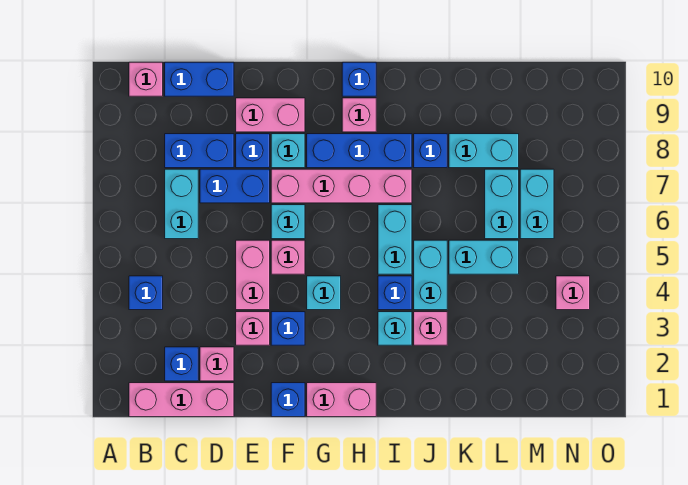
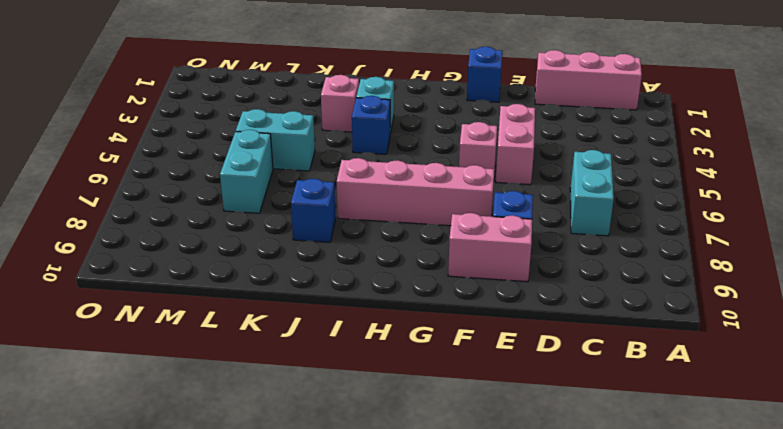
none -> blue 1x1 brick [129,276,163,310]
none -> pink 1x1 brick [129,62,163,96]
none -> blue 1x1 brick [165,347,198,381]
none -> blue 1x2 brick [165,134,234,168]

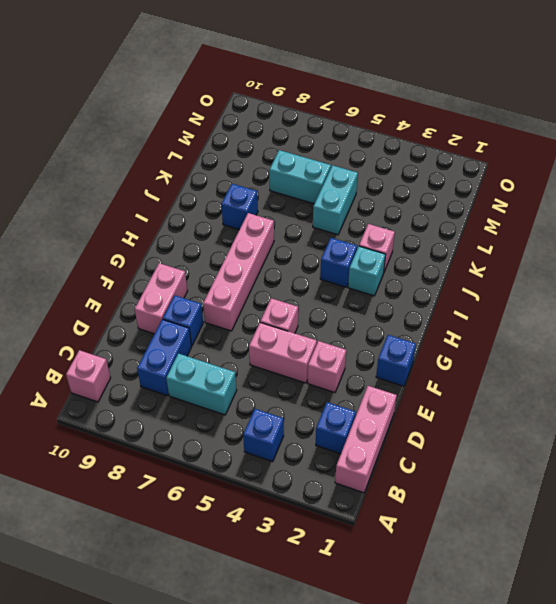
none -> blue 1x2 brick [165,62,234,96]
none -> pink 1x1 brick [200,347,234,381]
none -> blue 1x2 brick [200,169,270,203]
none -> blue 1x1 brick [271,312,305,345]

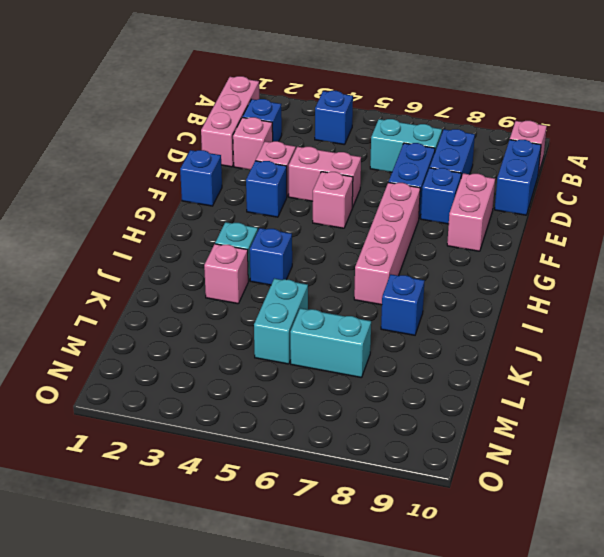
none -> cyan 1x1 brick [271,205,305,239]
none -> cyan 1x1 brick [271,134,305,168]
none -> pink 1x2 brick [307,383,376,417]
none -> cyan 1x1 brick [307,276,341,310]

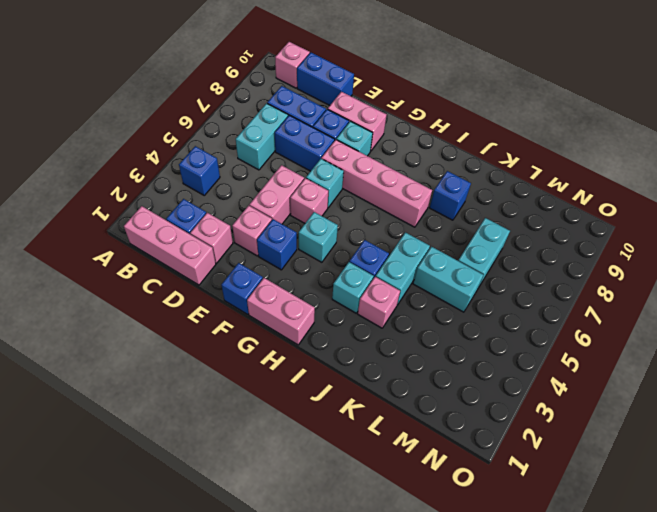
none -> blue 1x3 brick [307,134,412,168]
none -> pink 1x1 brick [342,98,376,132]
none -> blue 1x1 brick [342,62,376,96]
none -> cyan 1x2 brick [378,205,412,274]

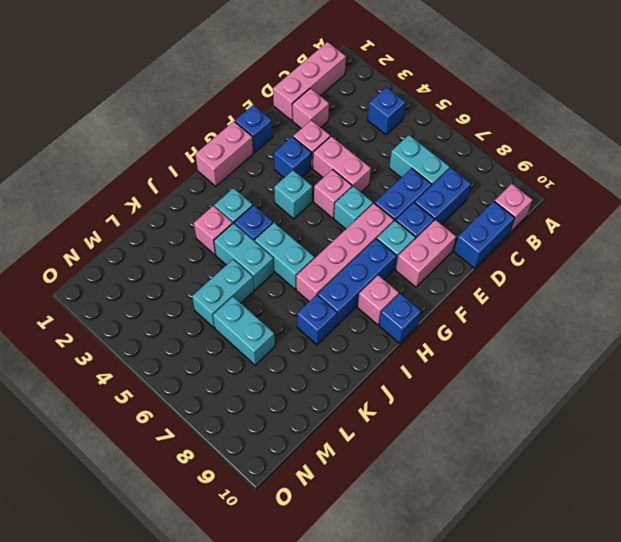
none -> blue 1x1 brick [165,347,198,381]
none -> cyan 1x2 brick [449,134,519,168]
none -> cyan 1x2 brick [520,169,554,239]
none -> pink 1x1 brick [556,276,590,310]

